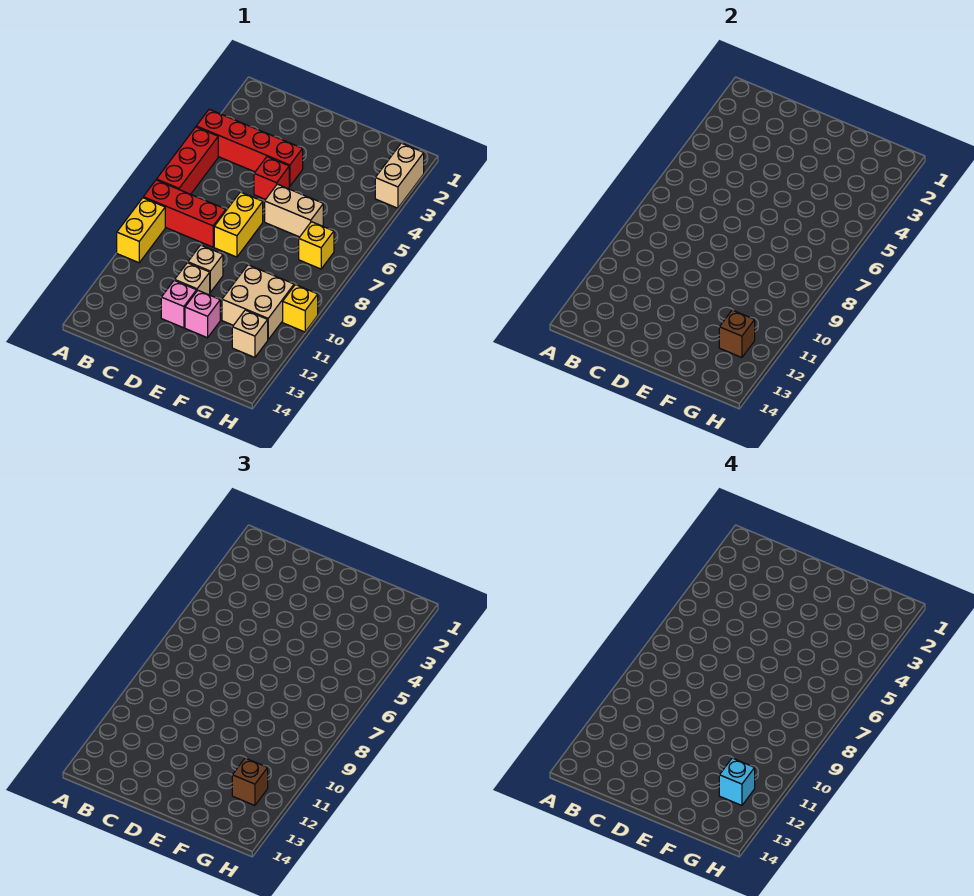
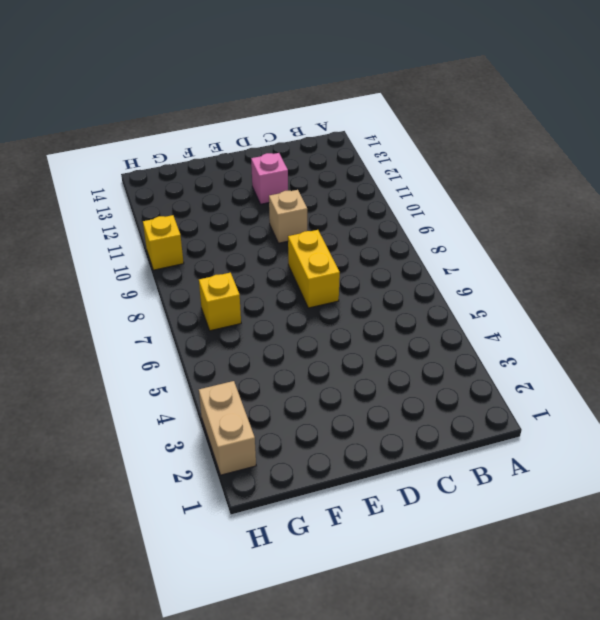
none -> red 1x4 brick [196,109,303,186]
none -> red 1x3 brick [157,127,218,194]
none -> red 1x3 brick [143,180,226,247]

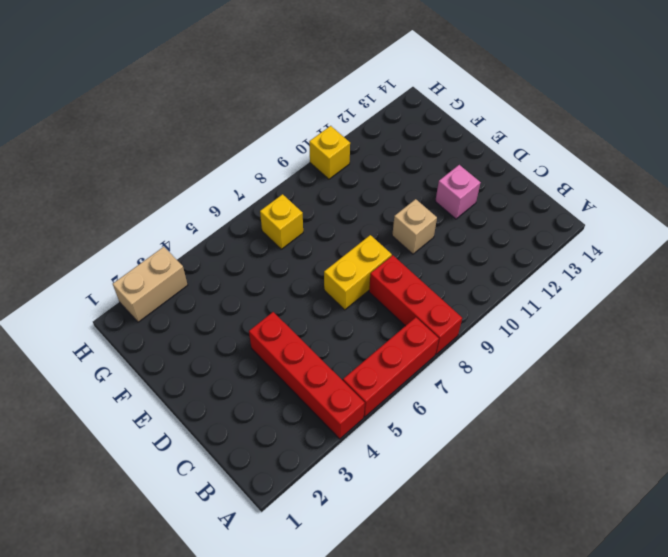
none -> yellow 1x2 brick [117,198,165,263]
none -> red 1x1 brick [254,157,289,200]
none -> tan 1x1 brick [175,263,210,295]

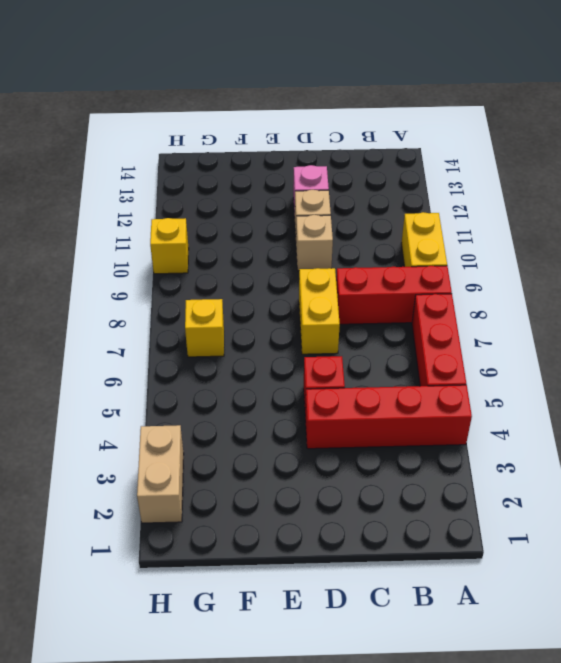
none -> tan 1x2 brick [265,184,323,237]
none -> pink 1x1 brick [185,290,220,338]
none -> tan 2x2 brick [222,265,294,340]

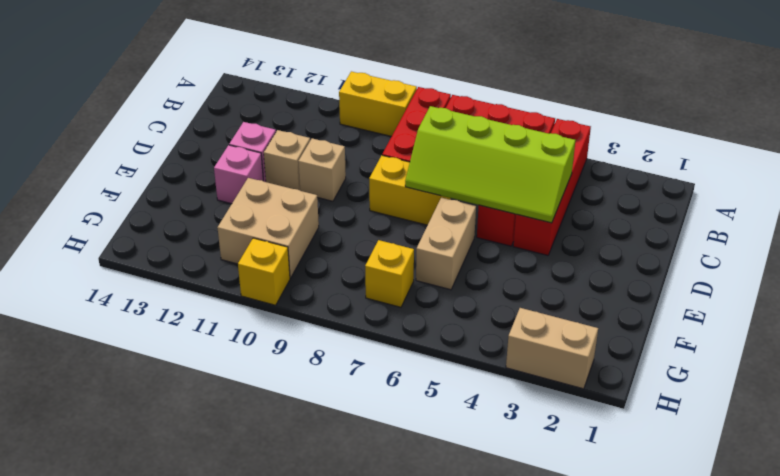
lime 2x4 slope [405,106,575,223] -> none
none -> tan 1x1 brick [232,310,268,357]
none -> brown 1x1 brick [719,310,755,357]
none -> brown 1x1 brick [232,758,268,805]

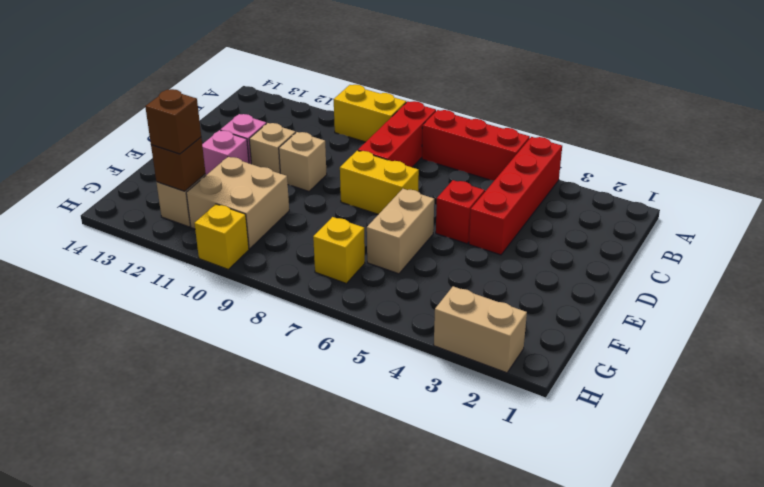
none -> cyan 1x1 brick [719,758,755,805]

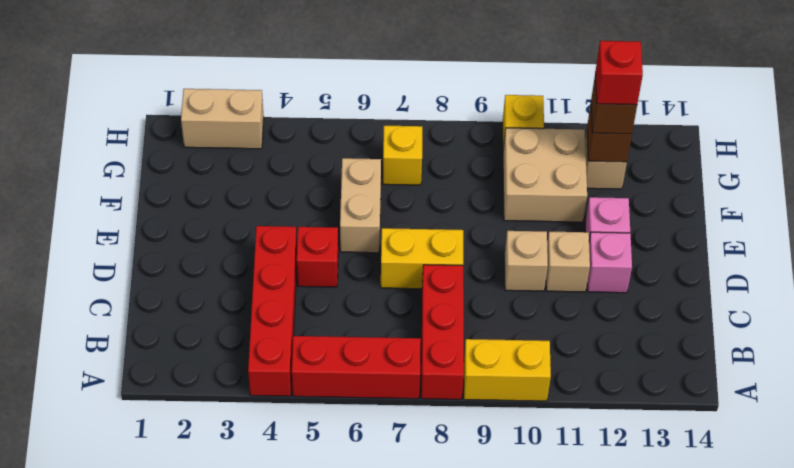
red 1x1 brick [595,41,643,105] -> cyan 1x1 brick [719,758,755,805]

